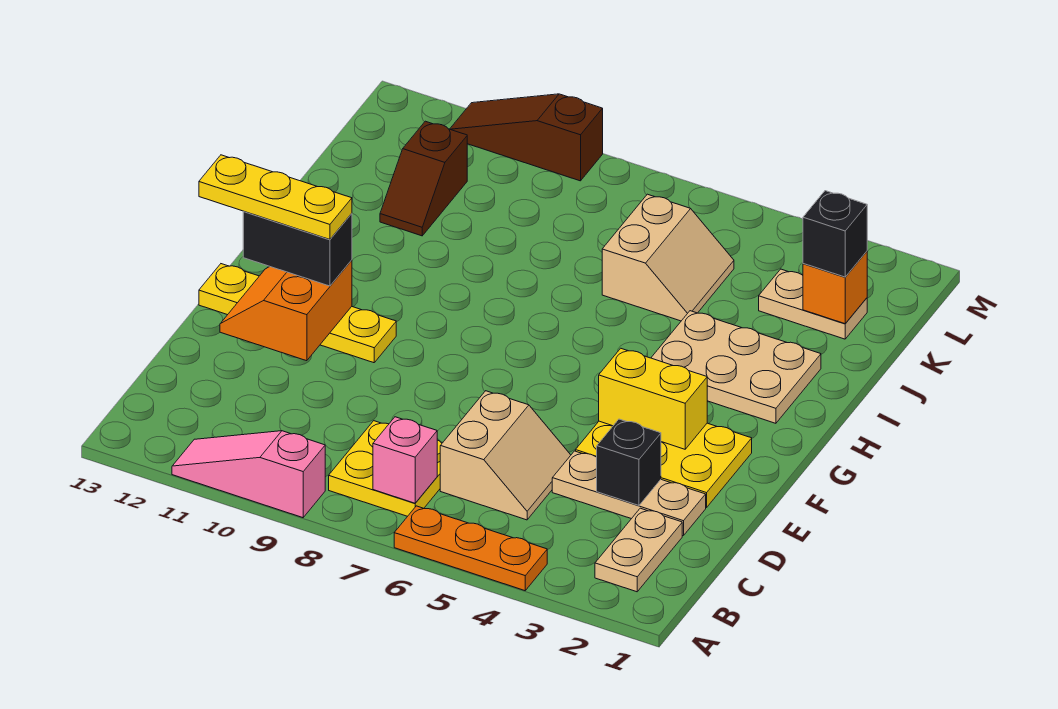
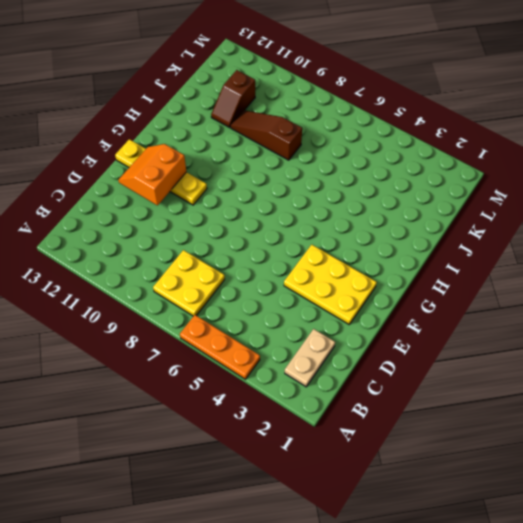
brown 1x3 slope [230,110,302,160] -> brown 1x3 slope moved to [450,94,603,181]
none -> pink 1x3 slope [172,431,325,518]
none -> tan 2x2 slope [440,391,571,520]
none -> tan 1x3 plate [552,451,706,536]

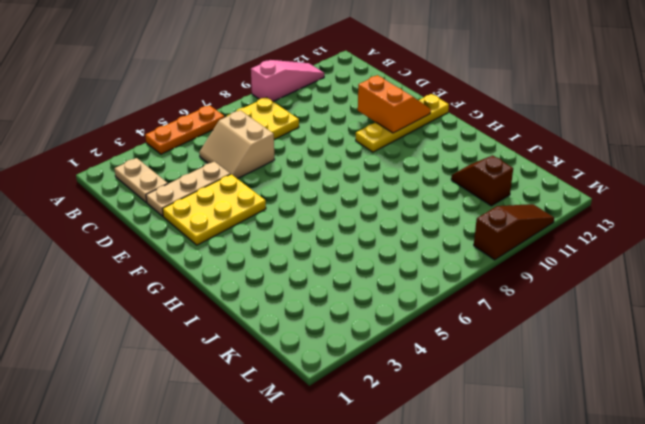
none -> tan 2x3 plate [651,311,821,423]
none -> tan 2x2 slope [602,194,734,321]
none -> tan 1x2 plate [759,269,867,339]

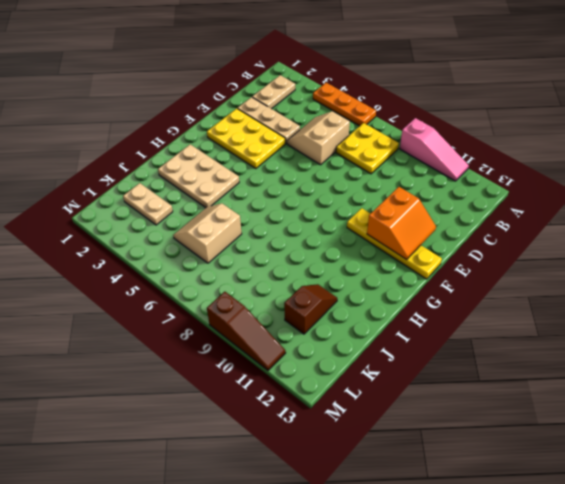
none -> pink 1x1 brick [373,417,437,503]
none -> black 1x1 brick [597,419,661,505]
none -> yellow 1x2 brick [599,348,707,449]

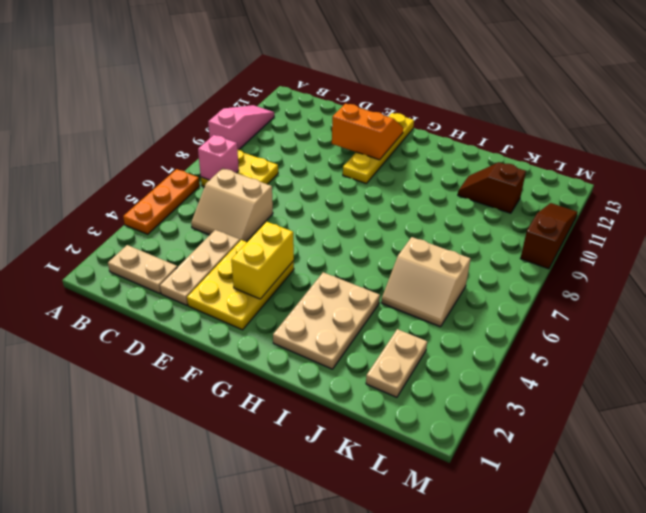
none -> black 1x1 brick [597,419,661,505]
none -> orange 1x1 brick [803,251,867,324]
none -> black 1x2 brick [243,212,352,286]

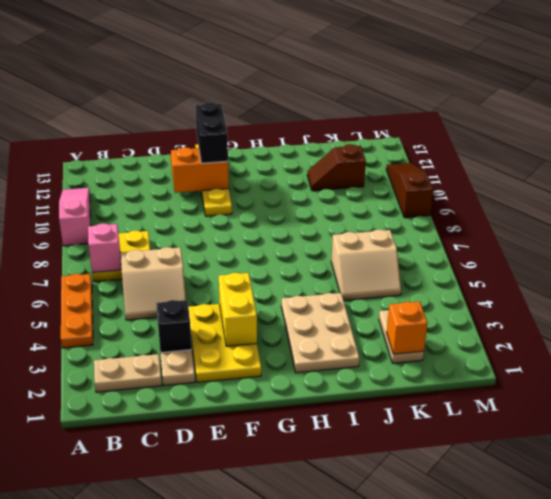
none -> black 1x1 brick [803,191,867,277]
none -> yellow 1x3 plate [199,155,352,239]

